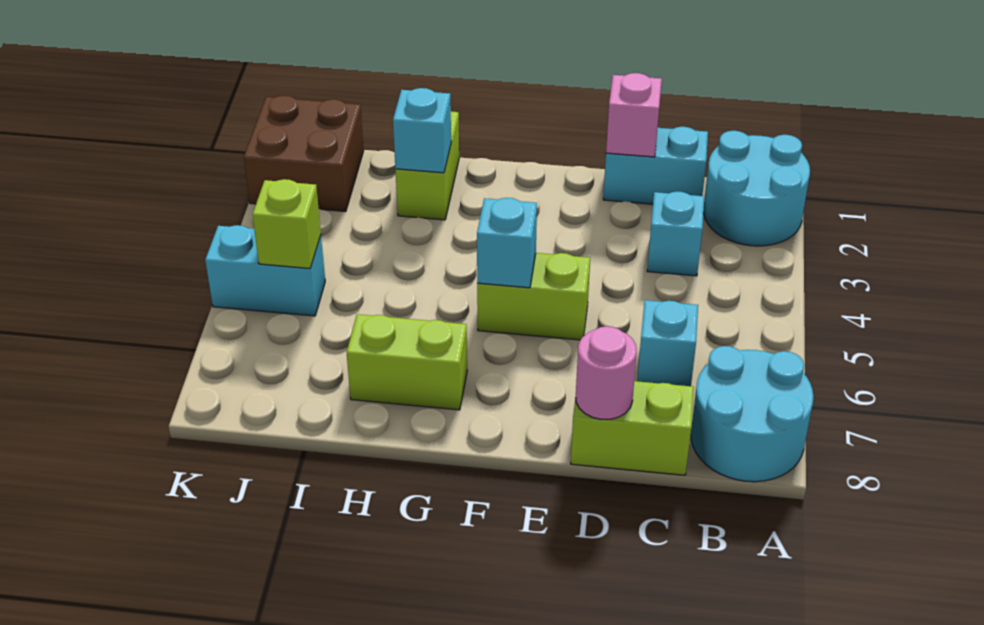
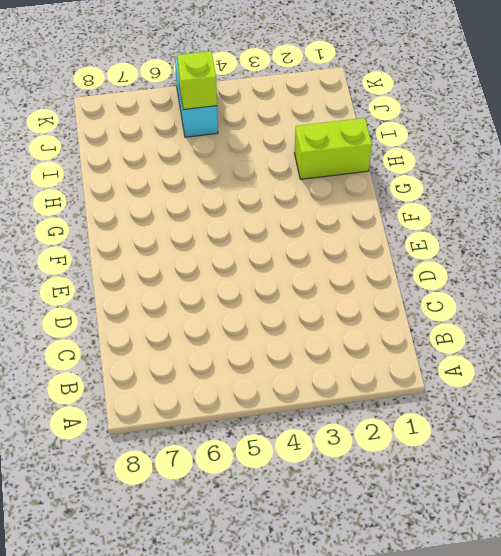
none -> cyan 2x2 round brick [704,131,810,246]
none -> cyan 2x2 round brick [691,346,814,482]
none -> cyan 1x2 brick [603,127,708,204]

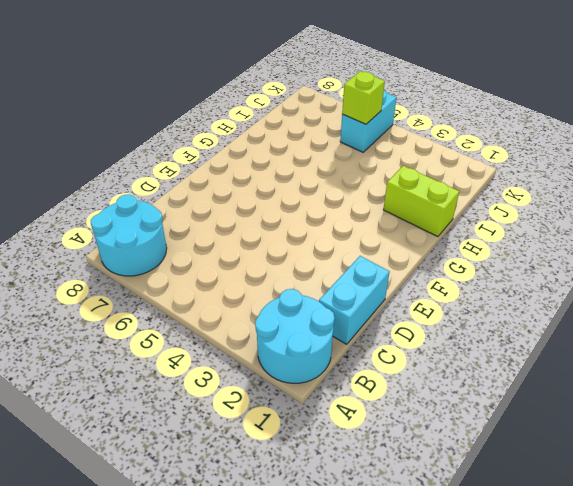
none -> cyan 1x1 brick [647,191,704,276]
none -> cyan 1x1 brick [637,300,698,386]
none -> lime 1x2 brick [571,381,694,475]

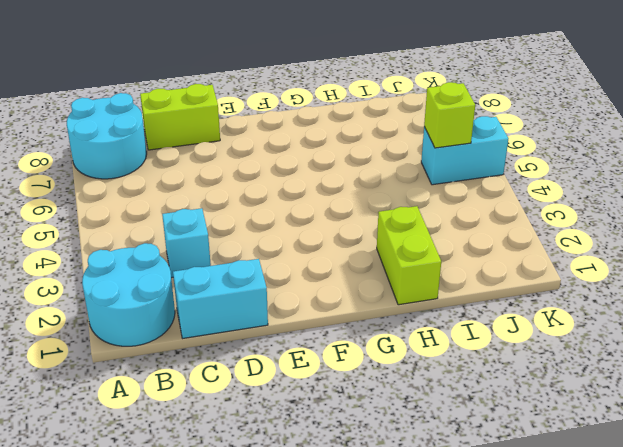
none -> cyan 1x1 brick [637,300,698,386]
none -> lime 1x2 brick [477,253,590,340]
none -> lime 1x2 brick [347,314,467,410]

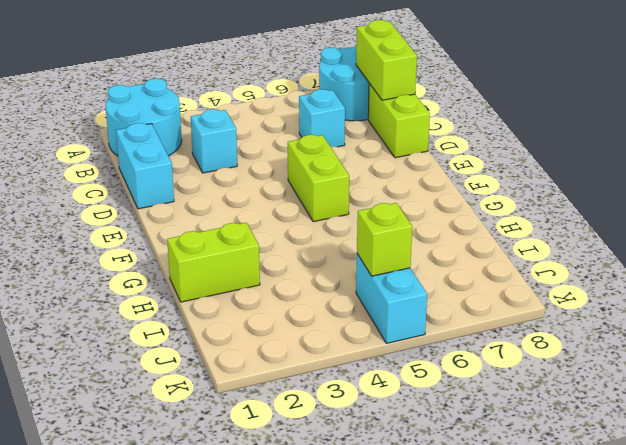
lime 1x2 brick [356,20,417,100] -> lime 1x2 brick moved to [347,314,467,410]
none -> brown 2x2 brick [244,95,364,212]
none -> pink 1x1 brick [606,73,662,157]
none -> pink 1x1 round brick [576,326,637,419]

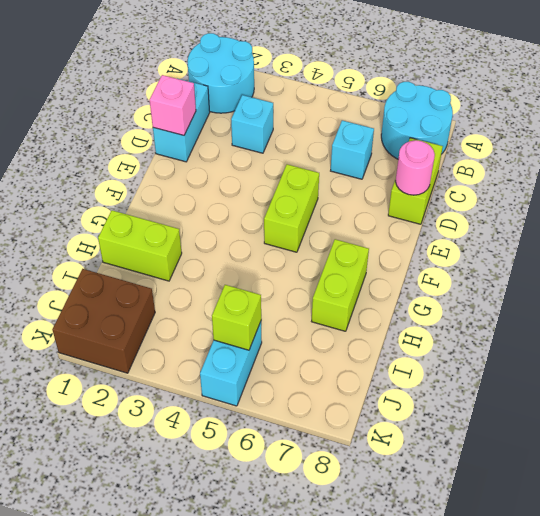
none -> cyan 1x1 brick [477,198,537,288]
none -> cyan 1x1 brick [393,88,451,173]

